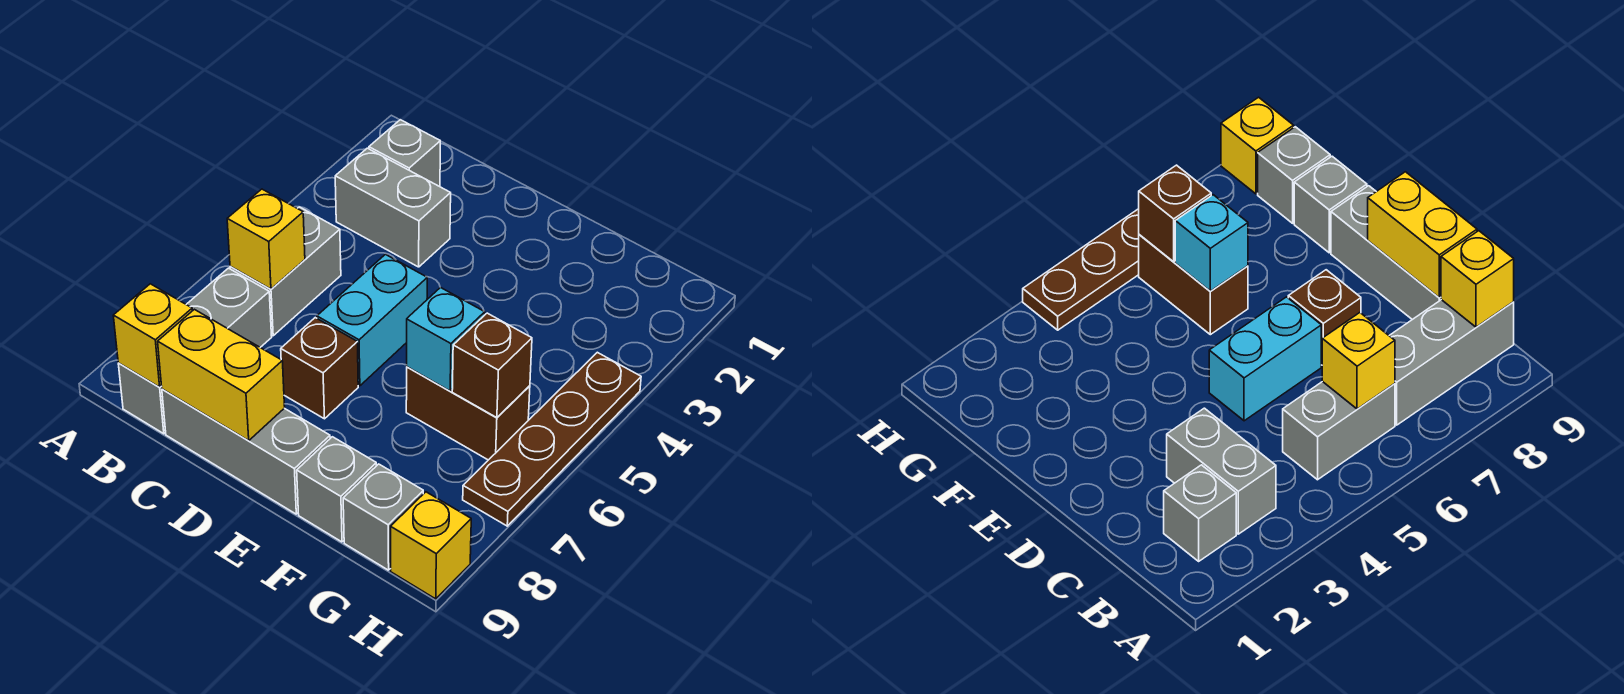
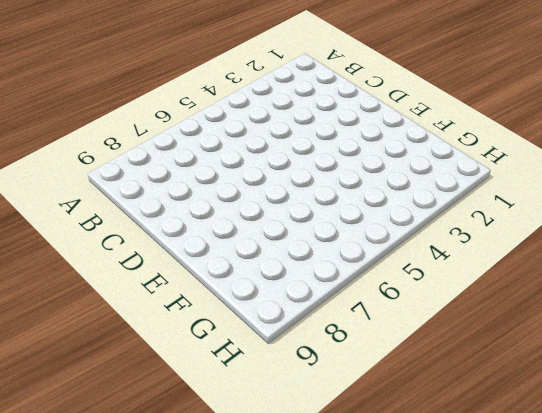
none -> grey 1x1 brick [369,120,440,187]
none -> grey 1x2 brick [335,148,451,267]
none -> grey 1x2 brick [230,207,341,336]

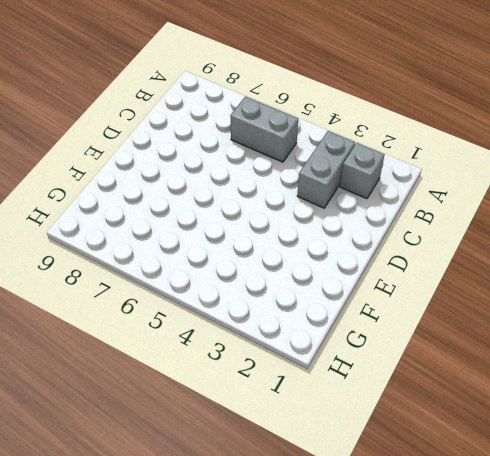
none -> grey 1x3 brick [118,268,272,434]
none -> grey 1x3 brick [162,389,330,514]
none -> cyan 1x2 brick [317,254,427,386]

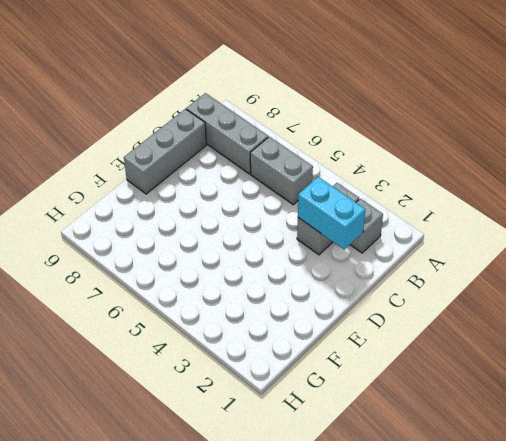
cyan 1x2 brick [298,177,365,249] -> cyan 1x2 brick moved to [317,254,427,386]
none -> brown 1x1 brick [281,318,358,419]
none -> brown 1x2 brick [406,367,530,460]
none -> grey 1x1 brick [297,437,376,542]

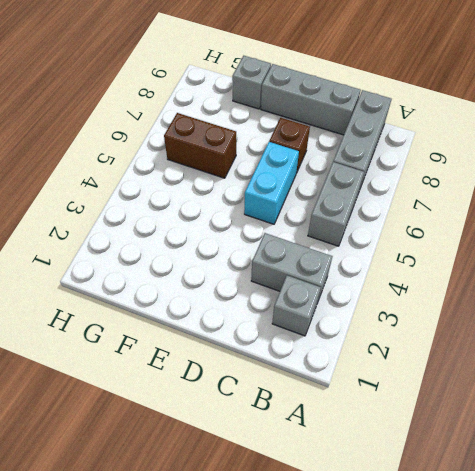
none -> grey 1x1 brick [343,464,423,570]
none -> brown 1x4 plate [463,352,641,526]
none -> yellow 1x1 brick [391,492,471,599]

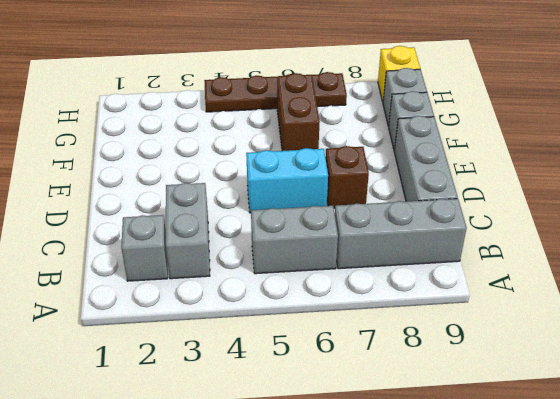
none -> yellow 1x1 brick [227,189,305,289]
none -> yellow 1x1 brick [113,284,192,387]
none -> yellow 1x2 brick [158,309,285,440]

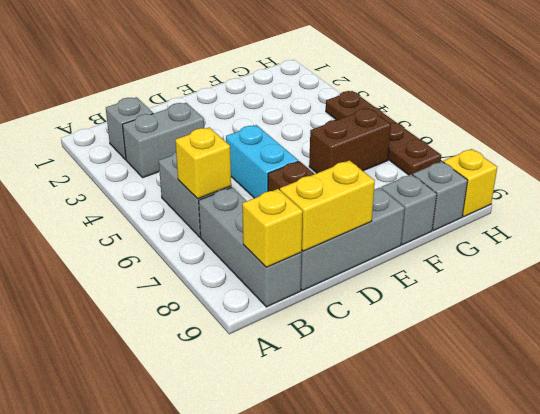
none -> cyan 1x1 brick [407,287,485,391]
none -> brown 1x1 brick [452,313,532,418]

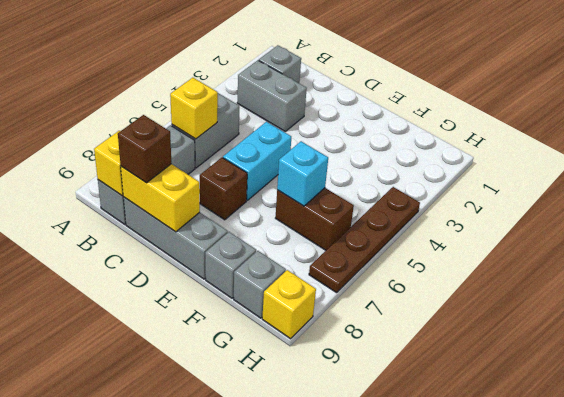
brown 1x1 brick [118,115,171,183] -> brown 1x1 brick moved to [452,313,532,418]

